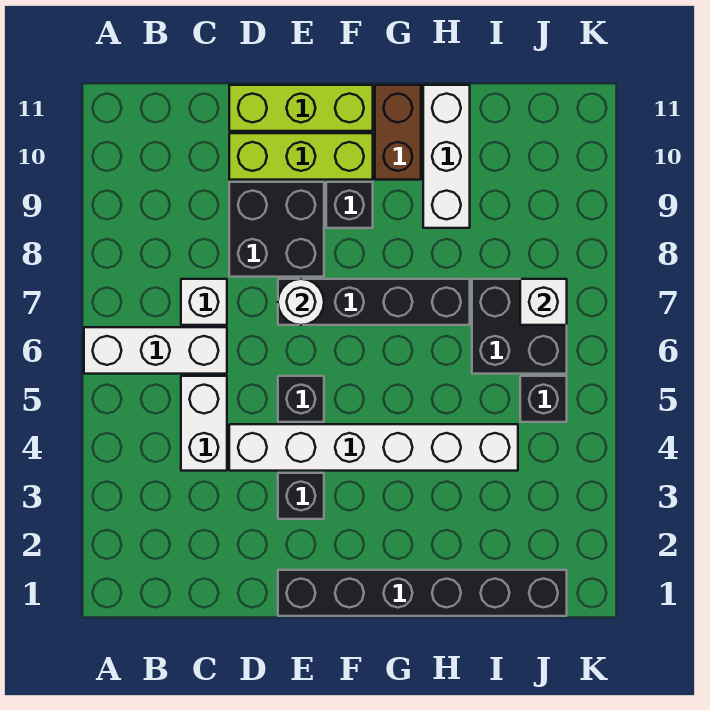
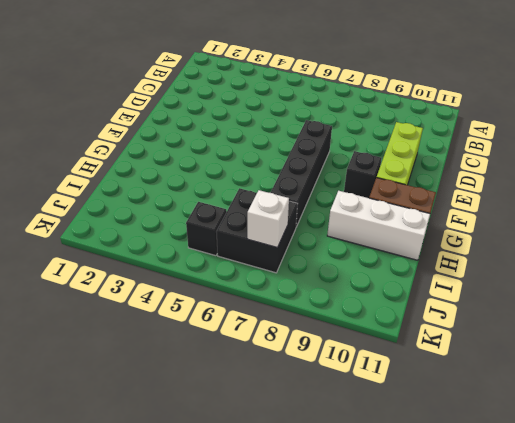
none -> white 1x3 brick [84,327,227,374]
none -> white 1x2 brick [181,376,227,471]
none -> white 1x1 brick [181,279,227,325]

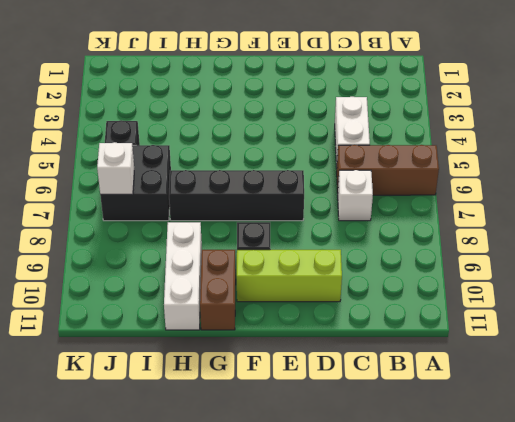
brown 1x3 brick [337,145,439,195] -> white 1x3 brick [84,327,227,374]
none -> white 1x6 brick [229,424,518,471]
none -> black 2x2 brick [229,182,324,277]
none -> lime 1x3 brick [229,85,373,131]

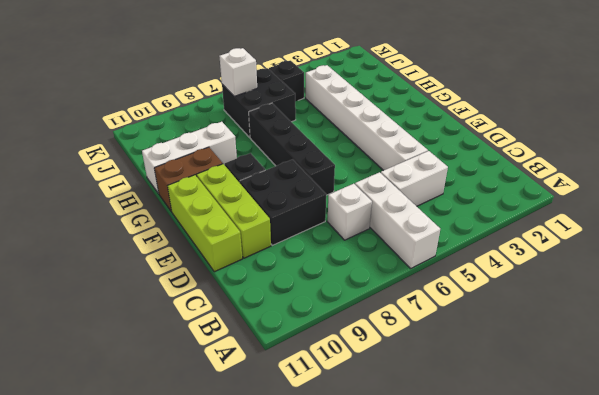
none -> black 1x6 brick [278,570,567,616]
none -> black 1x1 brick [278,473,324,519]
none -> black 1x1 brick [278,376,324,422]

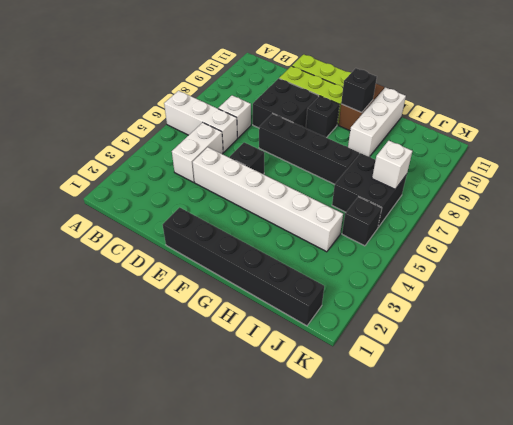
black 1x1 brick [341,68,377,113] -> black 1x1 brick moved to [278,473,324,519]
none -> white 1x1 round brick [278,279,324,325]

